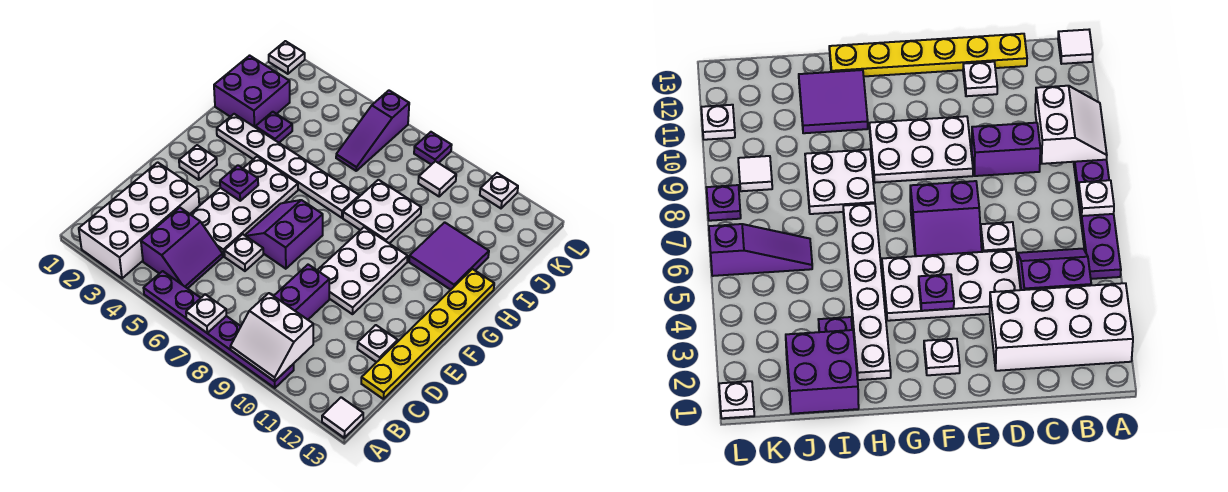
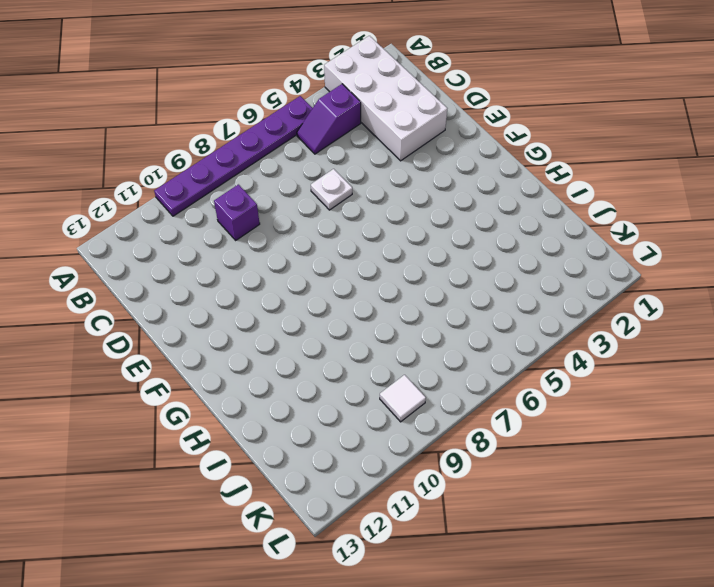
purple 1x2 slope [297,84,361,154] -> purple 2x2 slope [141,208,223,289]
purple 1x1 brick [214,185,260,240] -> purple 1x2 brick [274,265,329,320]
none -> white 1x1 tile [322,397,363,438]
none -> yellow 1x6 plate [361,269,494,399]
none -> white 2x4 plate [190,157,298,256]

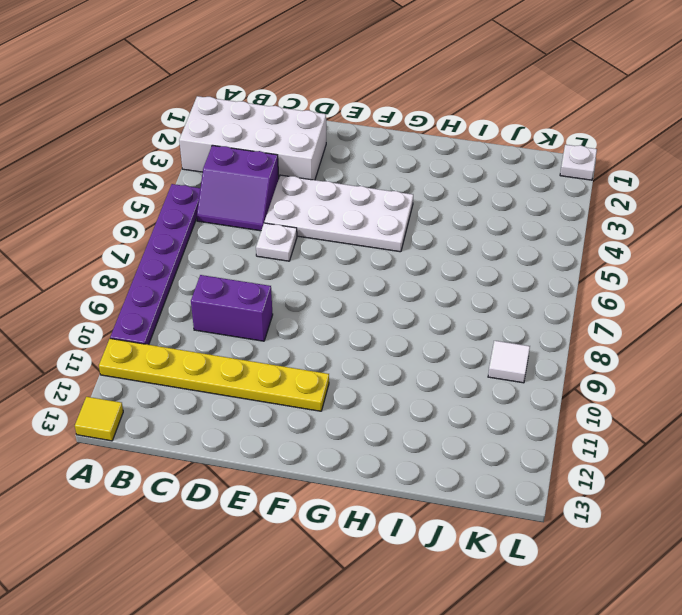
yellow 1x6 plate [99,339,329,411] -> yellow 1x6 plate moved to [361,269,494,399]
yellow 1x1 tile [75,397,123,441] -> white 1x1 tile [322,397,363,438]
none -> white 1x1 plate [357,325,398,362]
none -> purple 2x2 slope [245,200,323,269]
none -> white 2x3 plate [317,227,408,314]

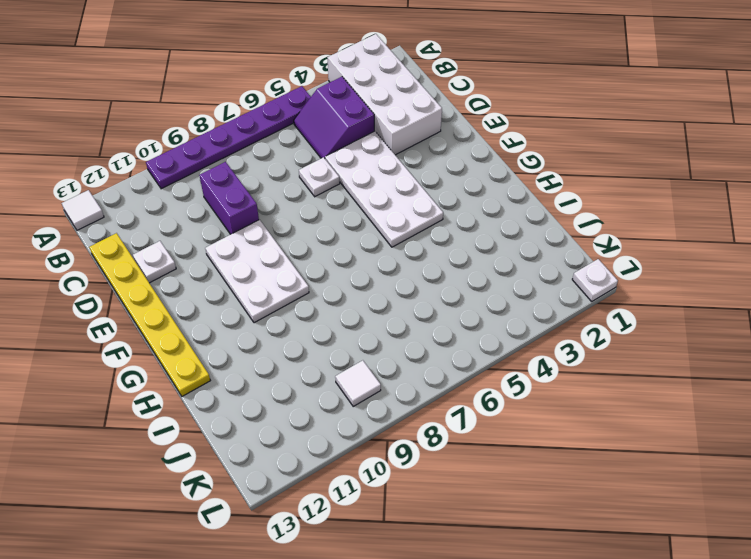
none -> purple 2x2 slope [245,200,323,269]
none -> white 1x1 plate [179,145,217,180]
none -> white 1x6 plate [217,114,359,218]

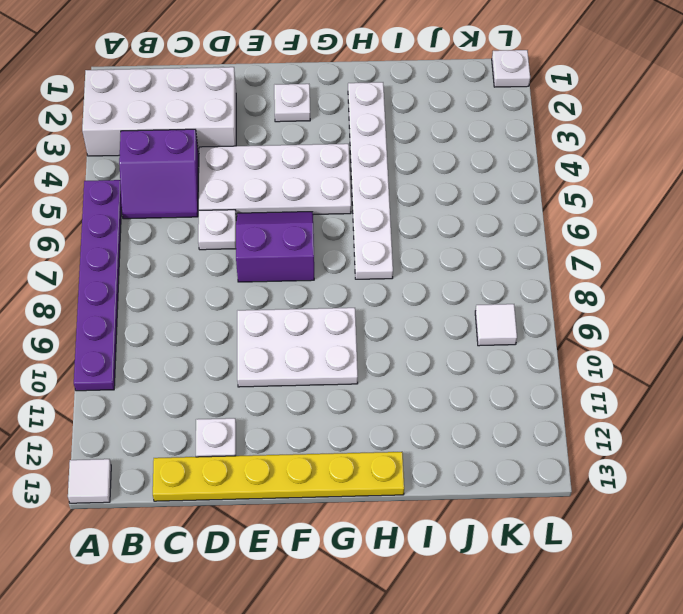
none -> purple 1x2 brick [274,265,329,320]
none -> white 2x2 plate [343,180,421,243]
none -> purple 2x2 tile [409,222,489,290]

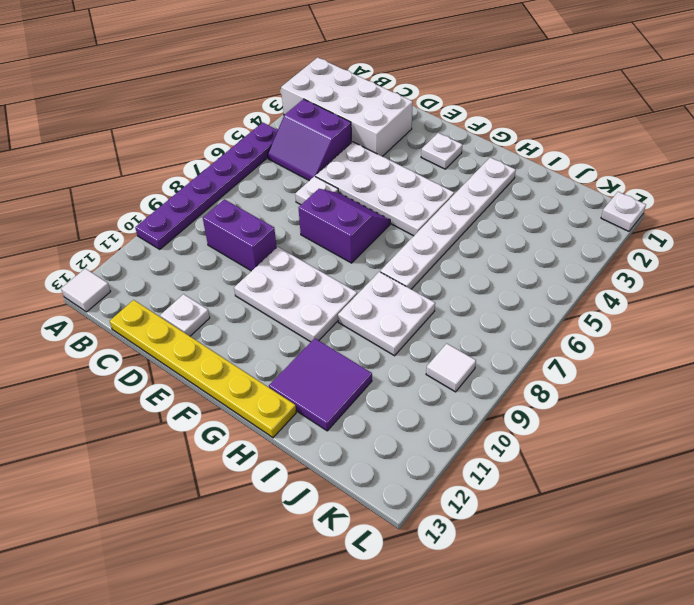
none -> purple 2x2 brick [214,56,290,127]
none -> purple 1x1 plate [255,112,292,143]
none -> purple 1x3 slope [336,91,409,171]

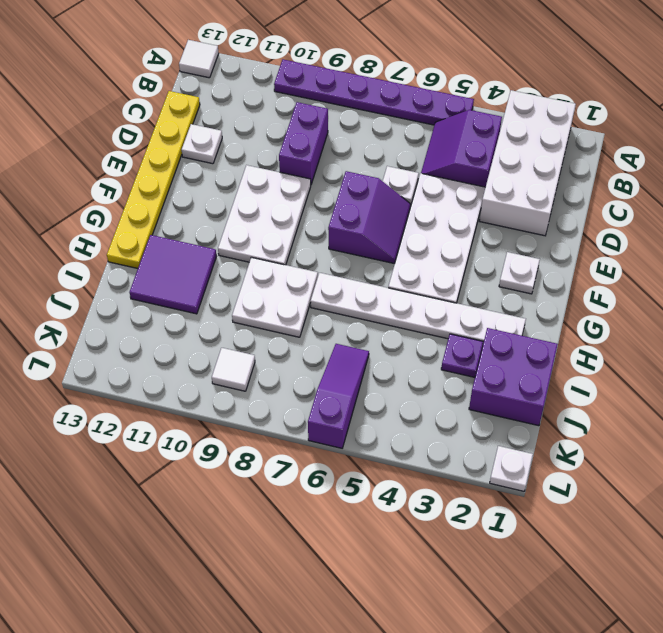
none -> purple 1x1 plate [414,132,452,165]
none -> white 1x1 plate [480,173,518,208]
none -> white 1x1 plate [186,294,226,333]

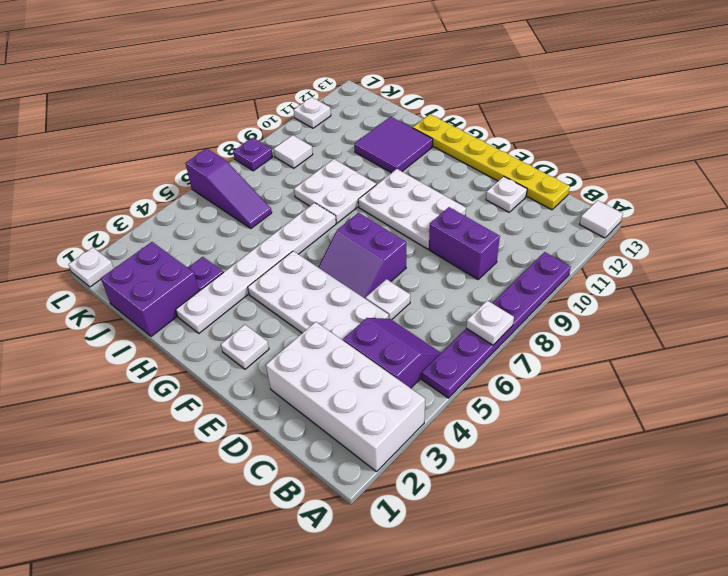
none -> white 2x2 slope [230,293,313,381]
none -> purple 1x1 plate [220,165,258,201]

